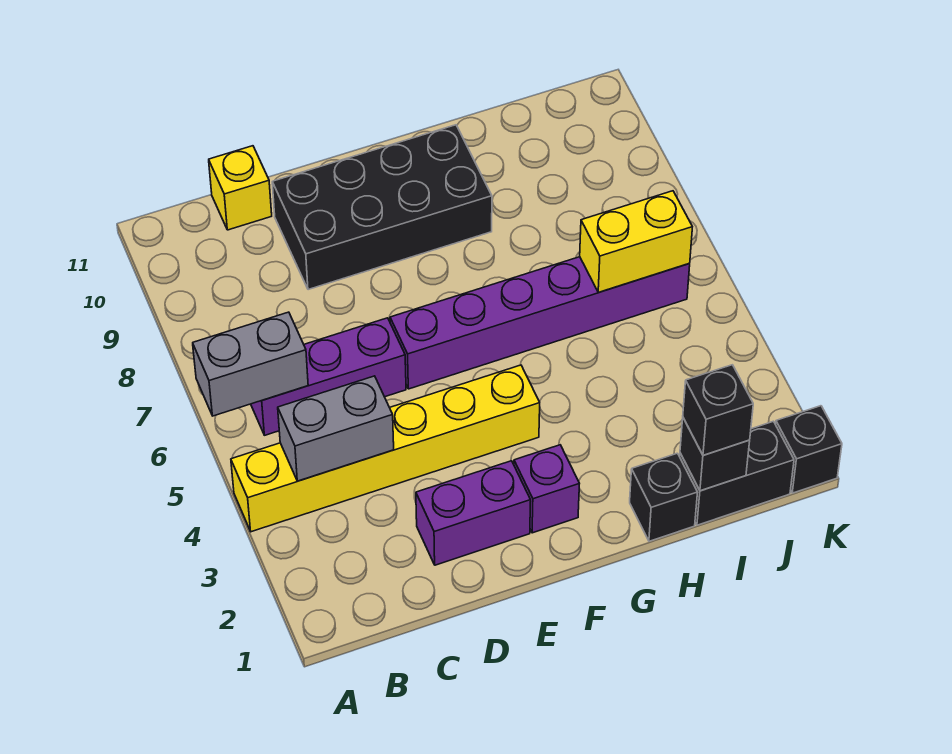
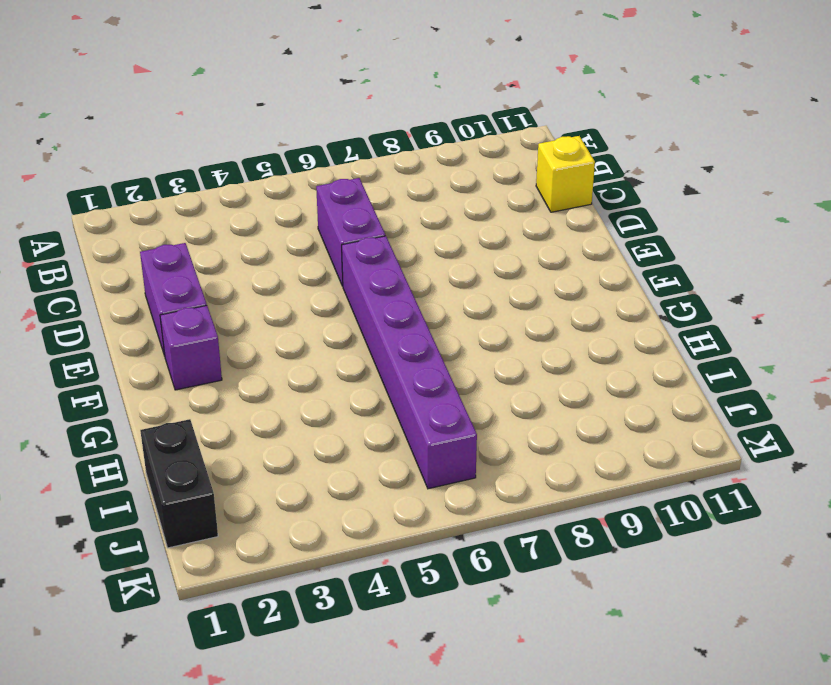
purple 1x2 brick [316,178,385,286] -> purple 1x3 brick [251,318,406,435]
none -> yellow 1x6 brick [231,365,540,532]
none -> black 2x4 brick [272,125,492,290]
none -> black 1x1 brick [630,453,698,541]

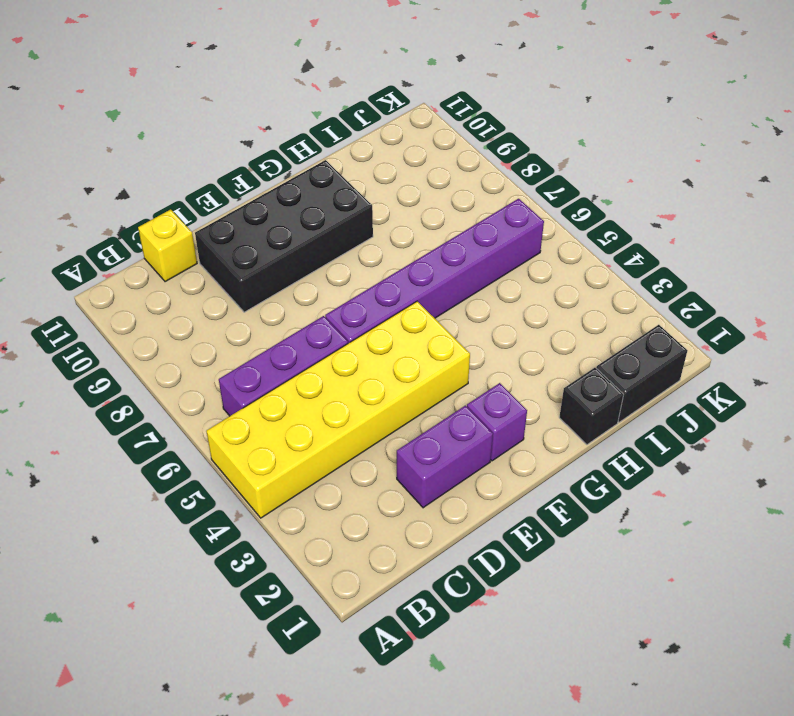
yellow 2x6 brick [206,301,470,518] -> yellow 1x6 brick [231,365,540,532]
none -> black 1x1 brick [776,406,842,493]
none -> grey 1x2 brick [193,312,308,416]
none -> grey 1x2 brick [278,376,394,481]

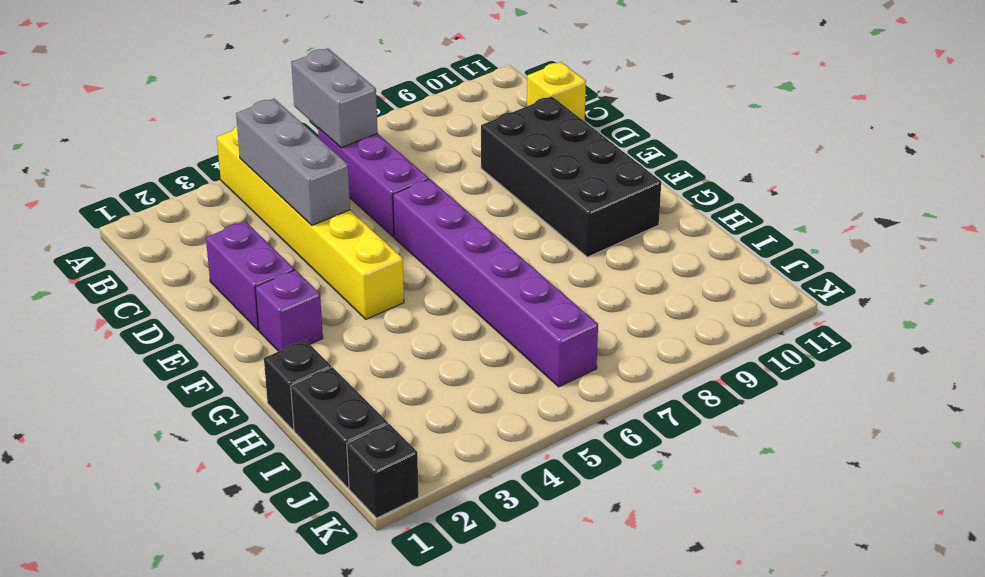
grey 1x3 brick [236,99,350,225] -> grey 1x2 brick [278,376,394,481]
none -> black 1x1 brick [680,418,750,491]
none -> yellow 1x2 brick [580,191,692,292]
none -> black 1x1 brick [683,365,753,455]

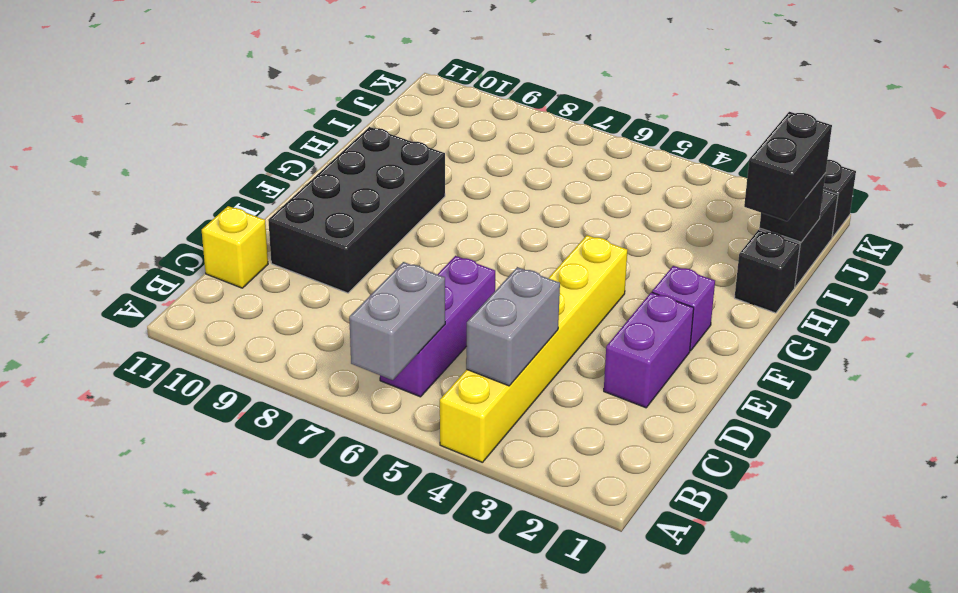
black 1x2 brick [744,112,832,221] -> black 1x1 brick [683,365,753,455]
none -> purple 1x6 brick [390,257,690,389]
none -> yellow 1x2 brick [580,191,692,292]

